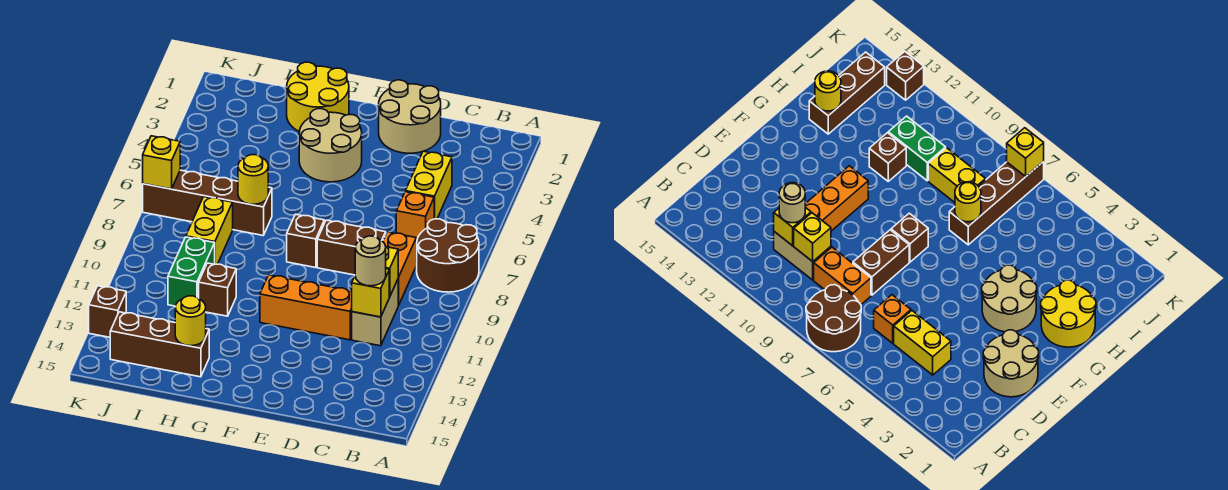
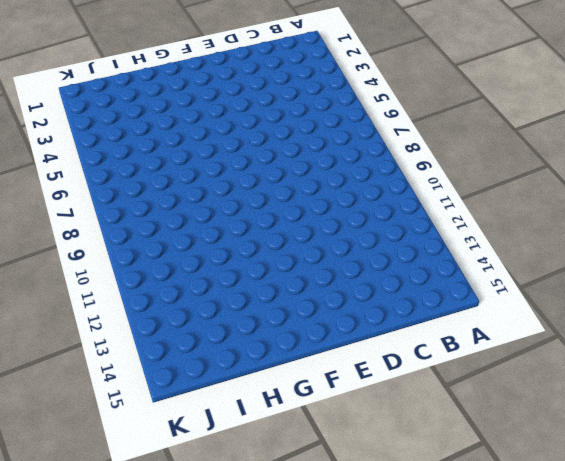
none -> brown 2x2 round brick [416,219,479,292]
none -> yellow 1x2 brick [405,151,452,219]
none -> orange 1x1 brick [396,192,434,243]

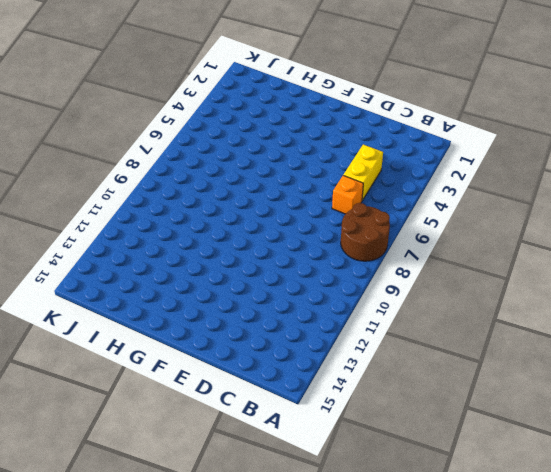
none -> orange 1x2 brick [383,232,416,305]
none -> tan 1x2 brick [352,280,398,346]
none -> tan 2x2 round brick [379,80,441,153]

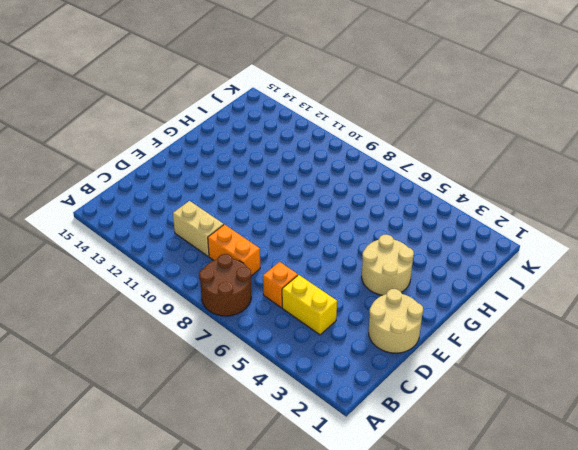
none -> brown 1x2 brick [317,220,386,275]
none -> orange 1x3 brick [260,275,352,340]
none -> brown 1x1 brick [287,214,324,268]

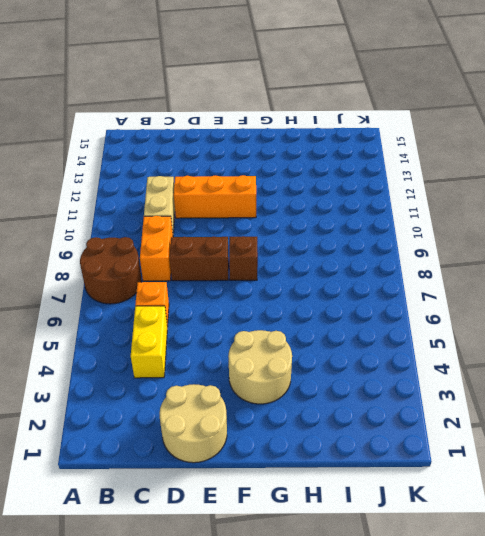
none -> yellow 2x2 round brick [287,62,349,132]
none -> brown 1x4 brick [143,170,272,235]
none -> brown 1x1 brick [199,263,236,316]

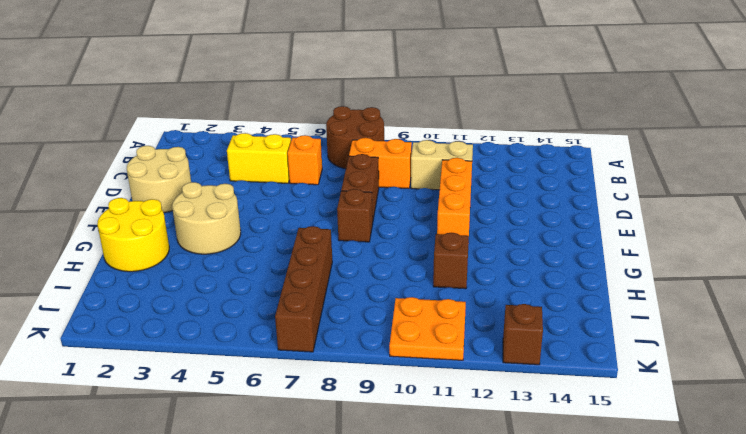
orange 2x2 plate [389,297,466,360] -> none
none -> brown 1x3 brick [110,312,209,377]
none -> yellow 1x2 brick [186,197,233,264]
none -> green 1x2 brick [168,237,215,306]

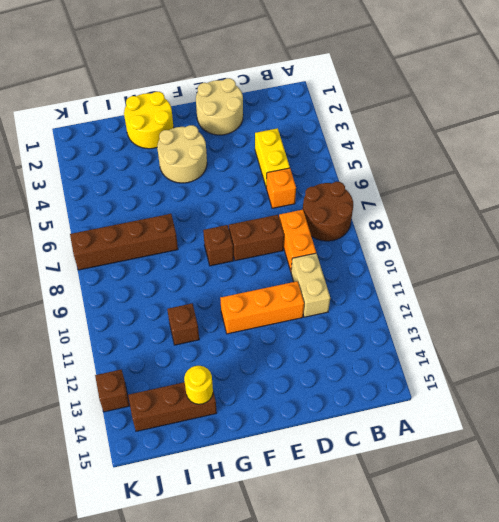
none -> yellow 1x2 brick [186,197,233,264]
none -> green 1x2 brick [168,237,215,306]
none -> yellow 1x1 brick [386,247,398,297]

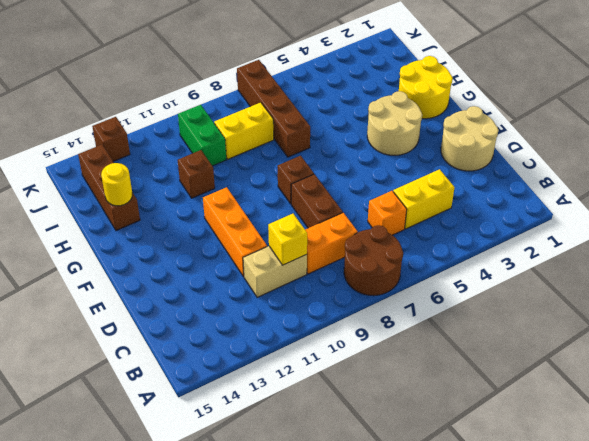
green 1x2 brick [178,105,226,166] -> green 1x2 brick turned to [168,237,215,306]
none -> yellow 1x1 brick [352,269,389,317]
none -> yellow 1x1 round brick [238,155,268,204]
none -> yellow 1x1 brick [143,136,180,189]

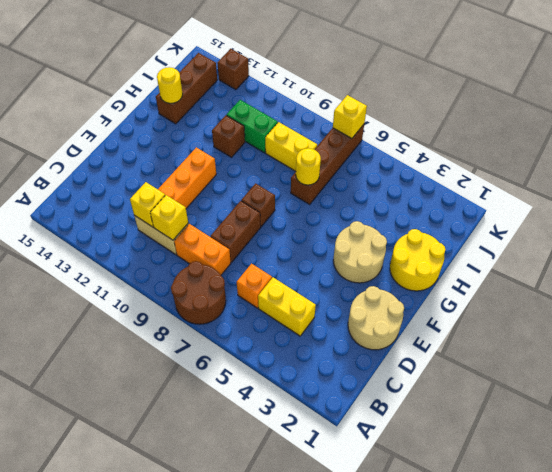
none -> tan 1x1 round brick [355,236,386,286]

